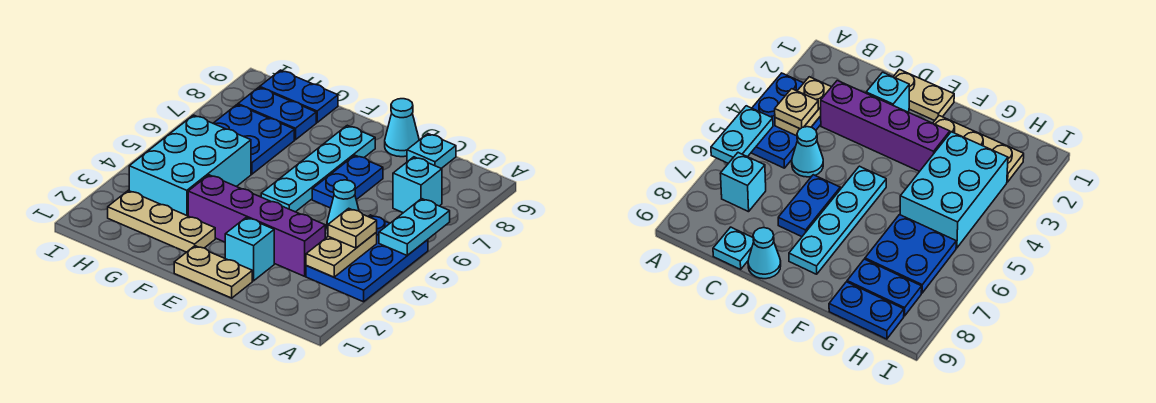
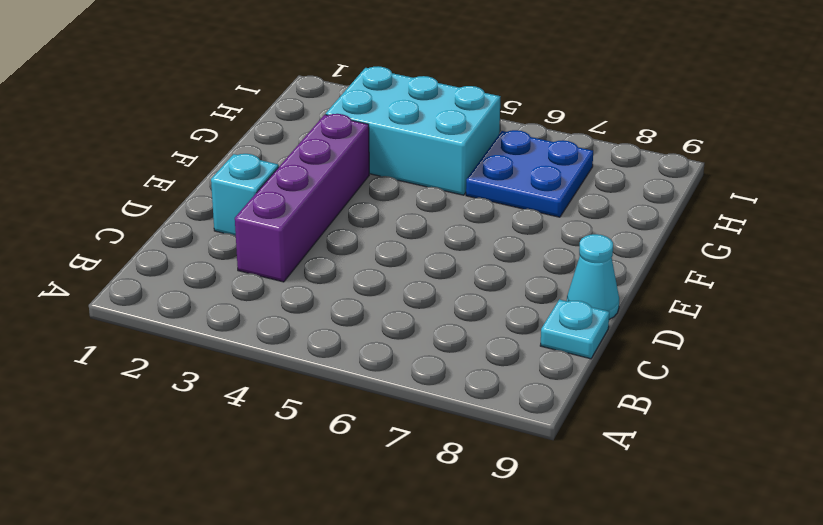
none -> blue 2x3 plate [306,215,428,302]
none -> cyan 1x1 brick [393,157,442,213]
none -> cyan 1x1 cone [327,180,359,229]

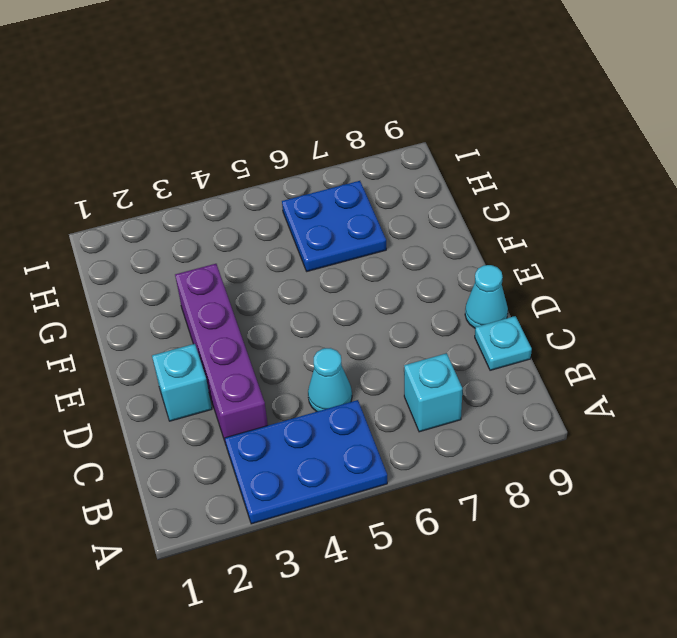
none -> tan 1x2 plate [174,246,252,298]
none -> blue 1x2 plate [312,155,383,208]
none -> cyan 1x4 plate [261,125,375,212]

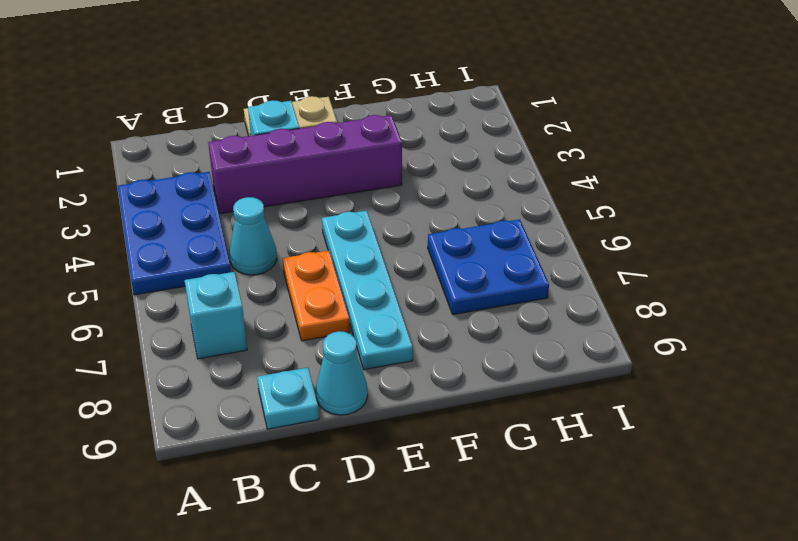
orange 1x2 plate [282,251,350,341] -> blue 1x2 plate [312,155,383,208]
none -> tan 1x3 plate [108,191,215,252]
none -> cyan 2x3 brick [129,115,251,216]
none -> blue 1x2 plate [238,87,316,140]

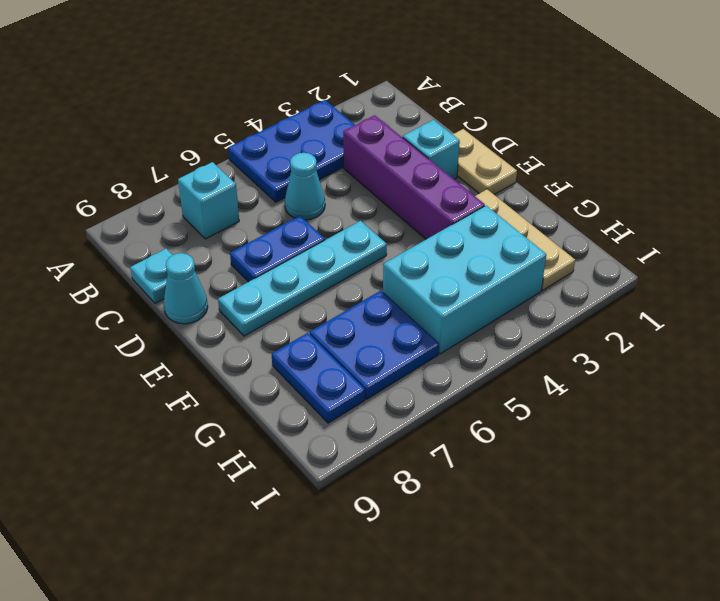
none -> blue 1x2 plate [260,70,338,122]
none -> cyan 1x2 plate [379,199,450,255]
none -> tan 1x2 plate [306,233,377,277]

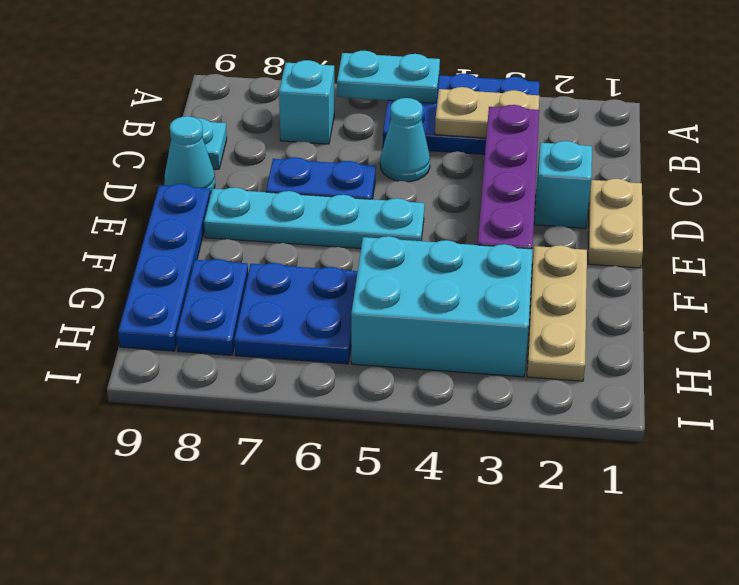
blue 1x4 plate [118,184,210,351] -> blue 1x2 plate [260,70,338,122]
none -> tan 1x1 plate [328,208,377,248]

